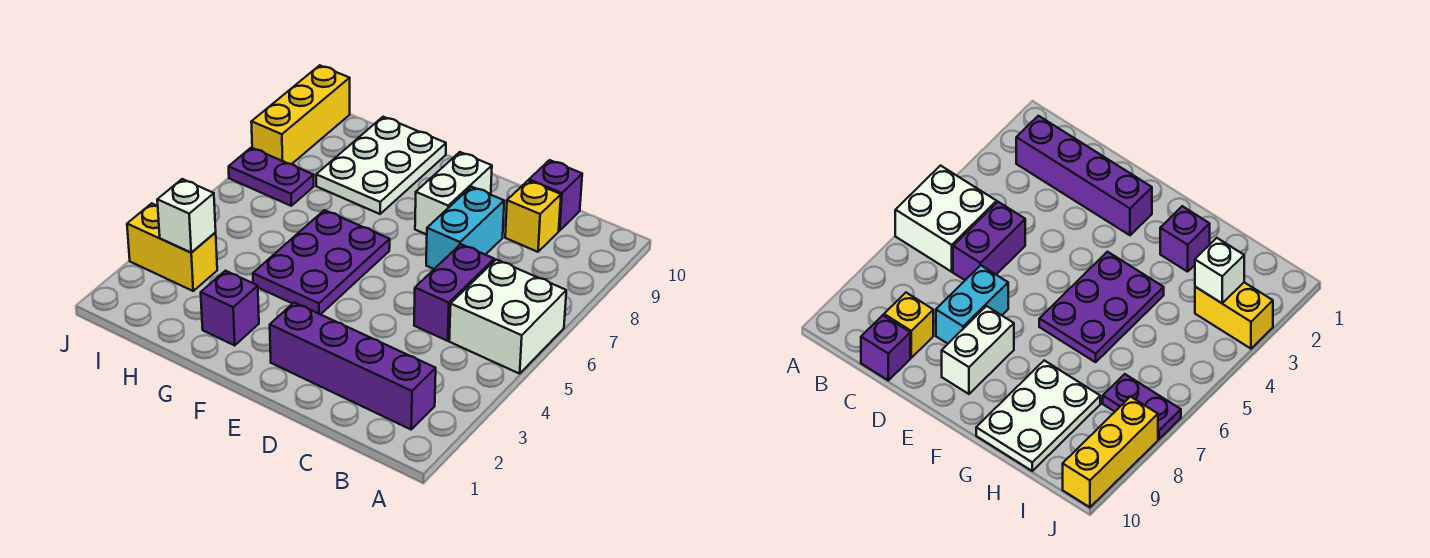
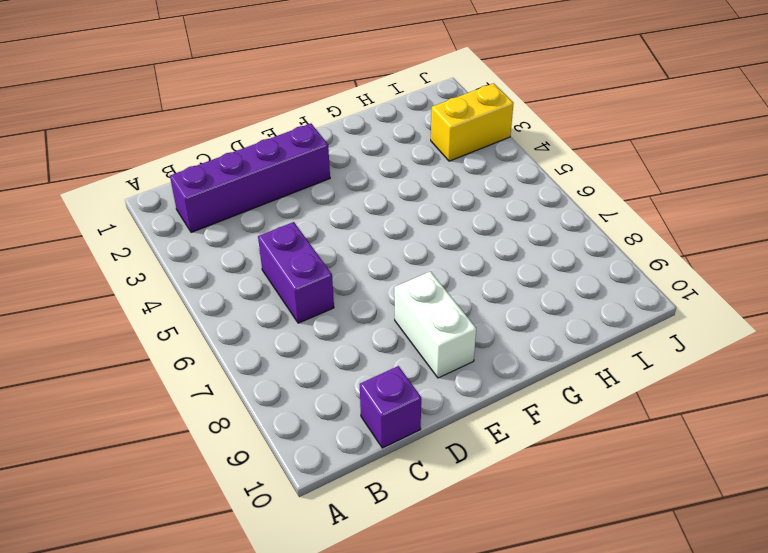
none -> white 2x2 brick [449,260,566,374]
none -> yellow 1x1 brick [505,181,561,252]
none -> cyan 1x2 brick [426,187,504,269]

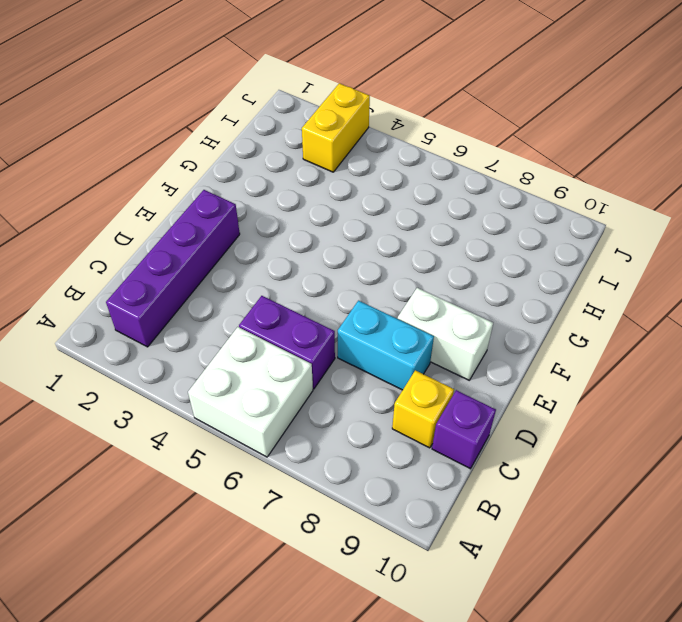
none -> purple 2x3 plate [253,210,390,315]
none -> purple 1x1 brick [201,271,259,345]
none -> white 2x3 plate [316,117,446,214]

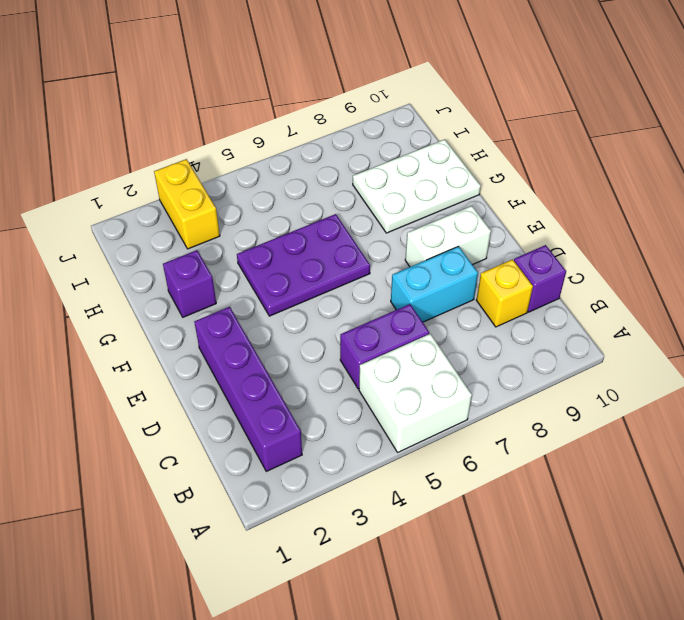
none -> purple 1x2 plate [229,148,314,206]
none -> yellow 1x3 brick [251,65,350,164]
none -> white 1x1 brick [157,179,216,253]

